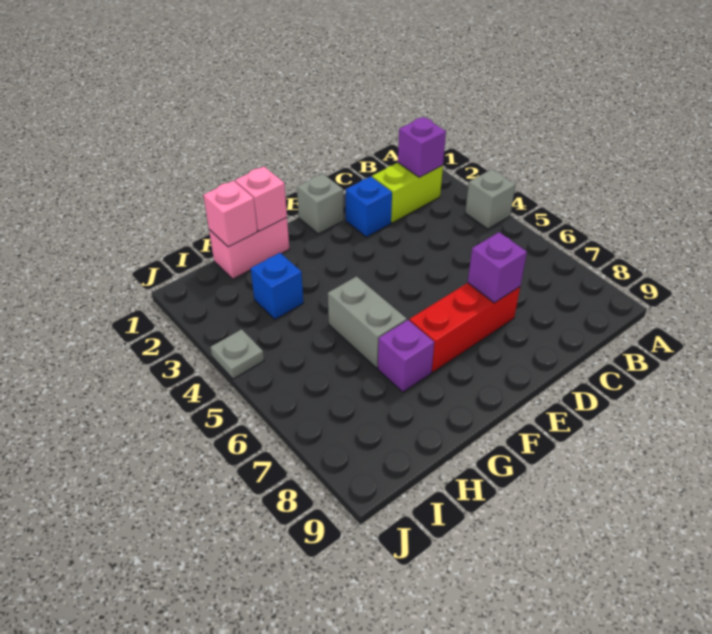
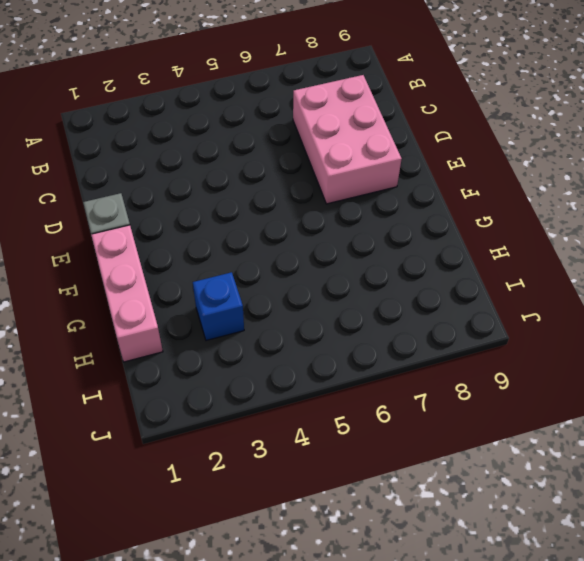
pink 2x3 brick [293,75,402,204] -> red 1x3 brick [409,283,520,372]
pink 1x3 brick [91,225,163,362] -> pink 1x2 brick [209,218,289,279]
none -> grey 1x1 brick [465,169,515,229]
none -> lime 1x2 brick [372,163,443,223]
none -> blue 1x1 brick [346,177,392,237]

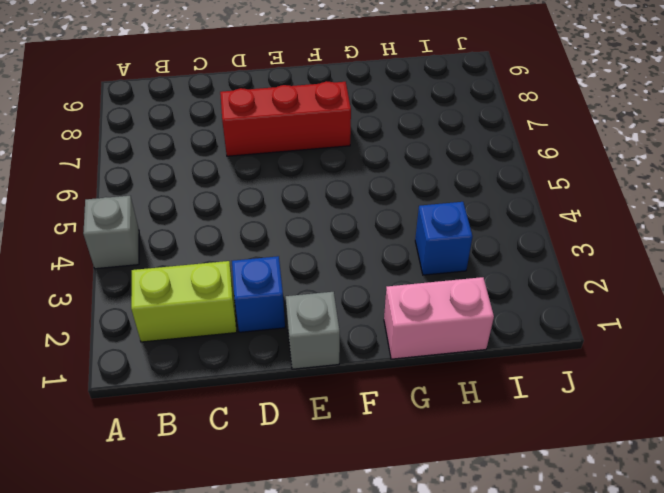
none -> grey 1x2 brick [328,276,407,368]
none -> purple 1x1 brick [378,320,434,392]
none -> grey 1x1 plate [210,329,264,379]

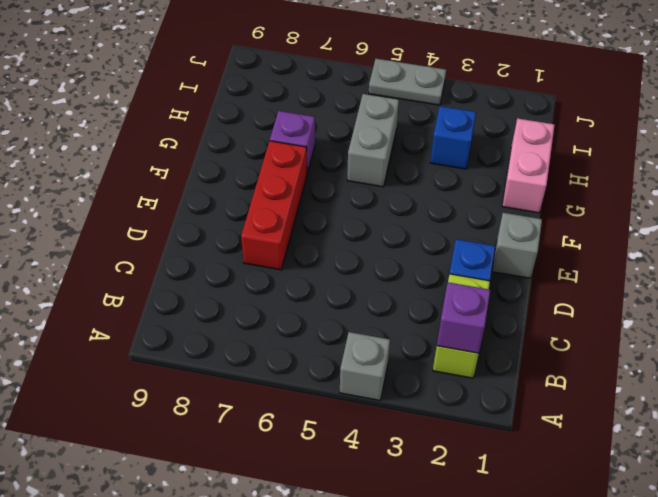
grey 1x2 brick [347,94,399,187] -> grey 1x2 brick turned to [328,276,407,368]
grey 1x2 plate [369,59,446,105] -> grey 1x1 plate [210,329,264,379]
none -> purple 1x1 brick [468,232,527,303]
none -> pink 1x1 brick [235,166,287,231]
none -> pink 1x1 brick [203,181,257,247]

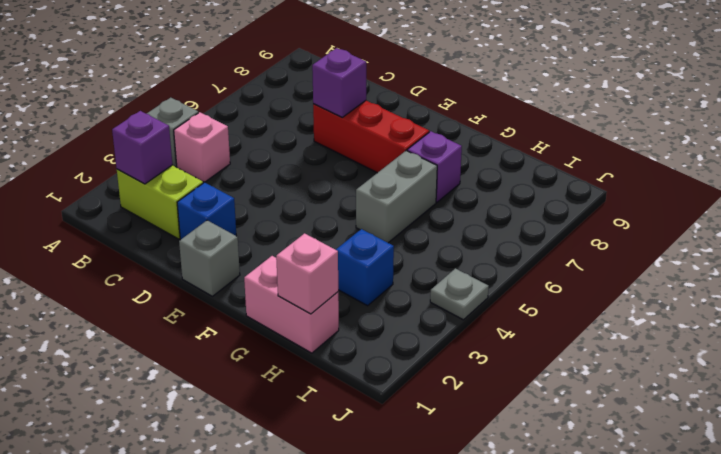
pink 1x1 brick [174,112,230,182] -> pink 1x1 brick moved to [235,166,287,231]

